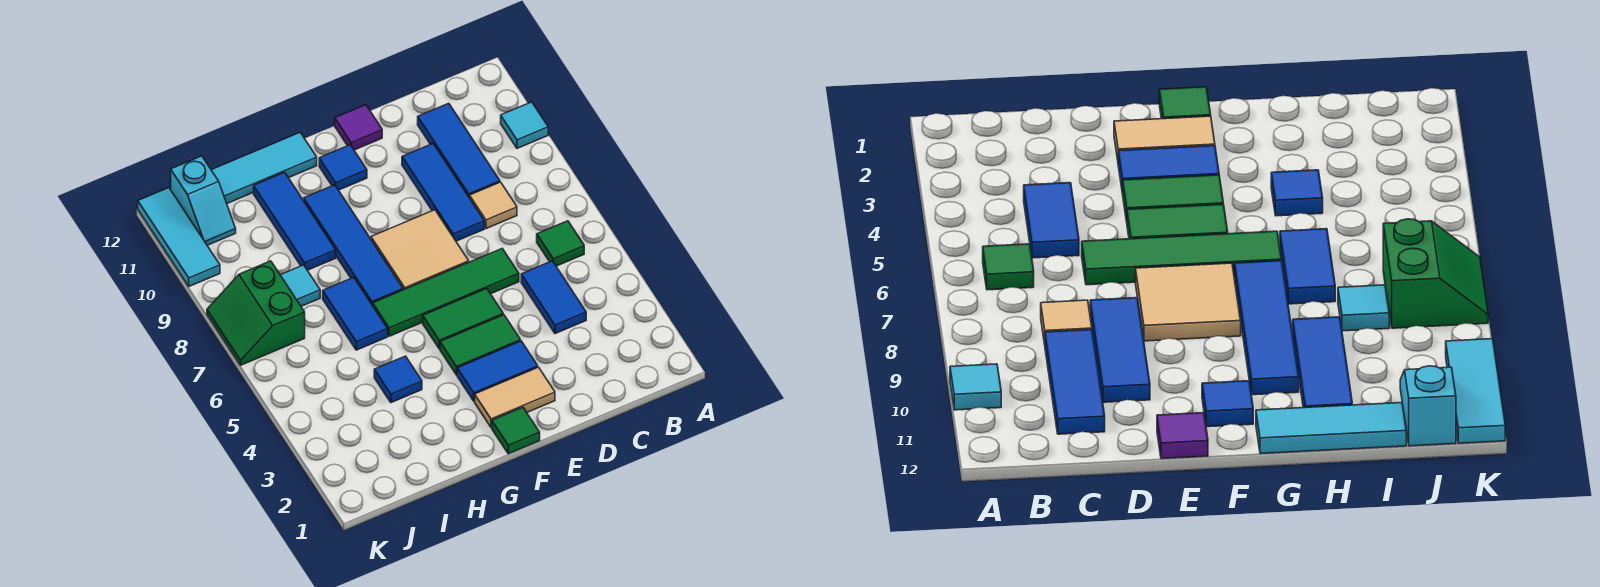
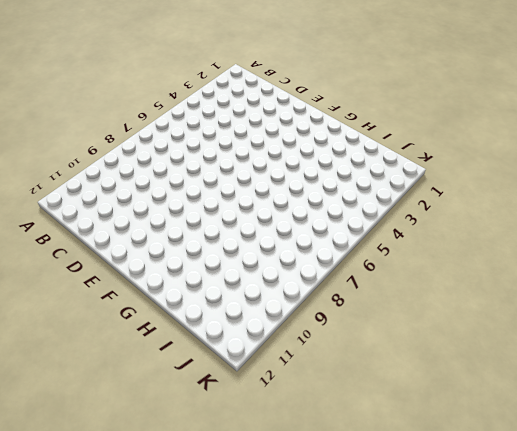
none -> cyan 1x1 tile [501,102,548,148]
none -> green 1x1 tile [537,221,584,266]
none -> blue 1x2 tile [521,261,586,334]

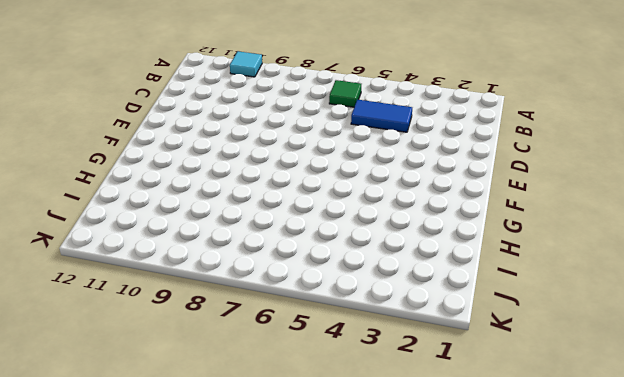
none -> tan 1x1 tile [469,182,517,229]
none -> blue 1x3 tile [418,103,500,197]
none -> green 1x4 tile [373,249,519,336]

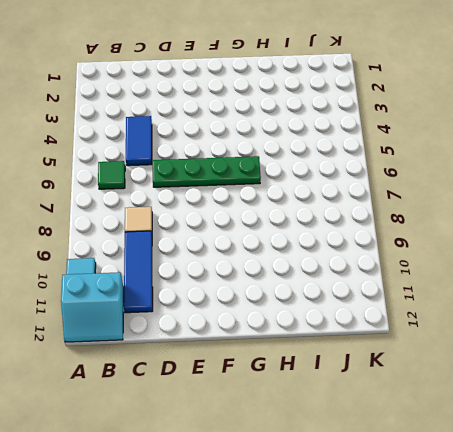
cyan 2x2 slope [61,272,124,342] -> none
green 1x4 plate [153,156,261,187] -> green 1x4 tile [373,249,519,336]
none -> blue 1x3 tile [402,144,484,241]
none -> tan 1x2 tile [475,367,555,427]
none -> blue 1x2 tile [457,341,538,401]

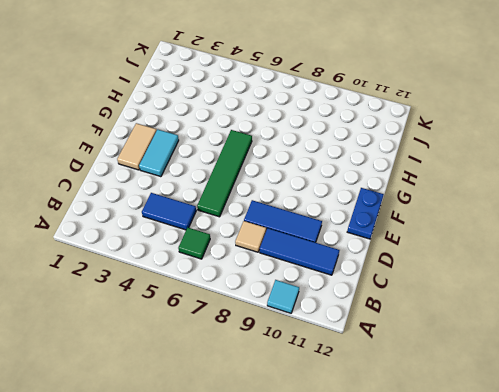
cyan 1x2 tile [139,129,179,177] -> blue 1x2 tile [457,341,538,401]
blue 1x2 plate [347,188,384,239] -> purple 1x1 tile [335,105,382,150]
none -> green 1x2 tile [440,315,521,375]
none -> green 1x2 tile [423,289,503,349]
none -> tan 2x2 tile [371,210,469,290]

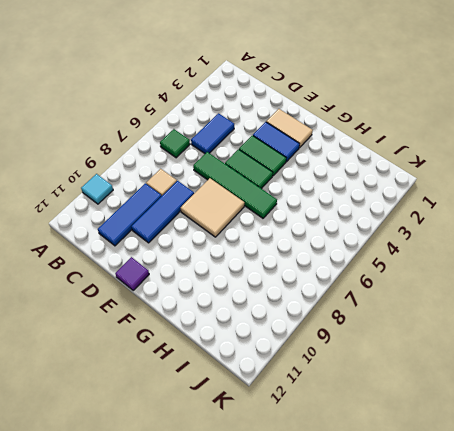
none -> green 1x1 tile [492,407,540,454]
none -> blue 1x1 tile [319,145,367,190]
none -> blue 1x4 tile [304,185,403,305]

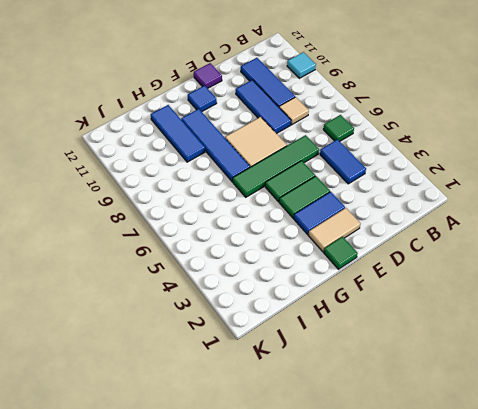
none -> cyan 1x3 tile [212,133,317,203]
none -> blue 1x1 tile [374,356,422,403]
none -> blue 1x2 tile [323,277,388,350]

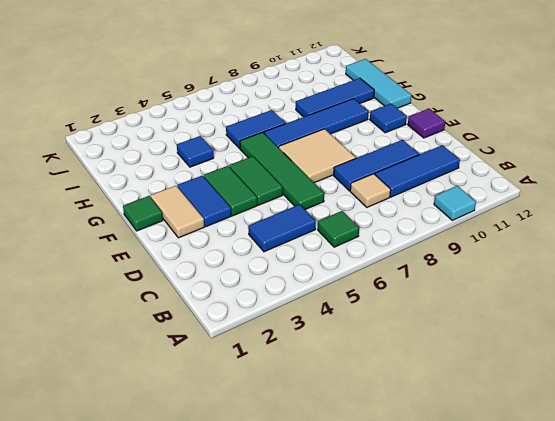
none -> cyan 1x1 tile [281,265,320,306]
none -> green 2x2 slope [207,261,305,365]
none -> cyan 1x2 slope [171,156,236,245]

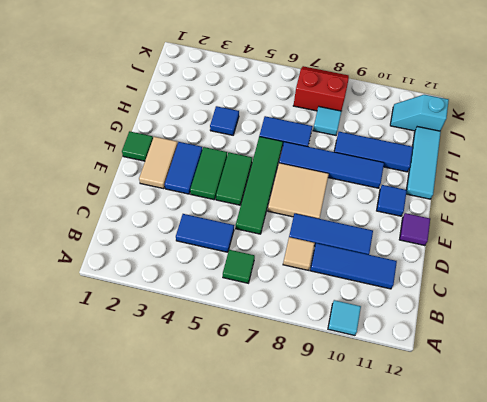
red 2x2 slope [293,66,349,111] -> green 2x2 slope [207,261,305,365]
none -> cyan 1x3 tile [138,188,220,286]

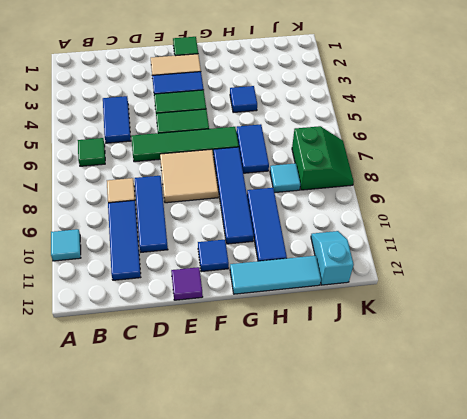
none -> cyan 1x3 tile [138,188,220,286]

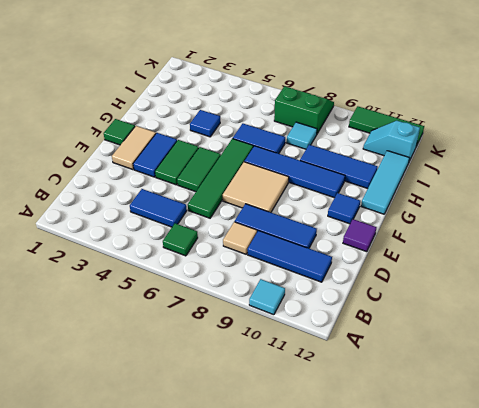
green 1x3 tile [349,106,424,146] -> cyan 1x3 tile [138,188,220,286]

